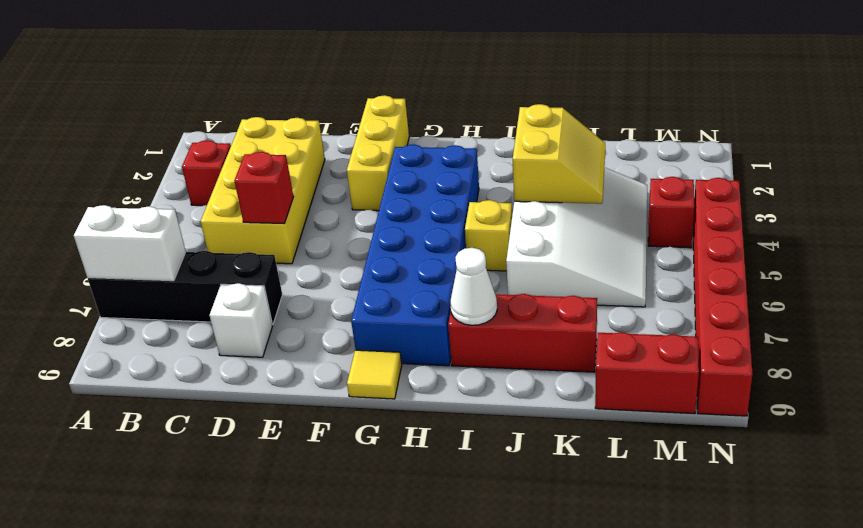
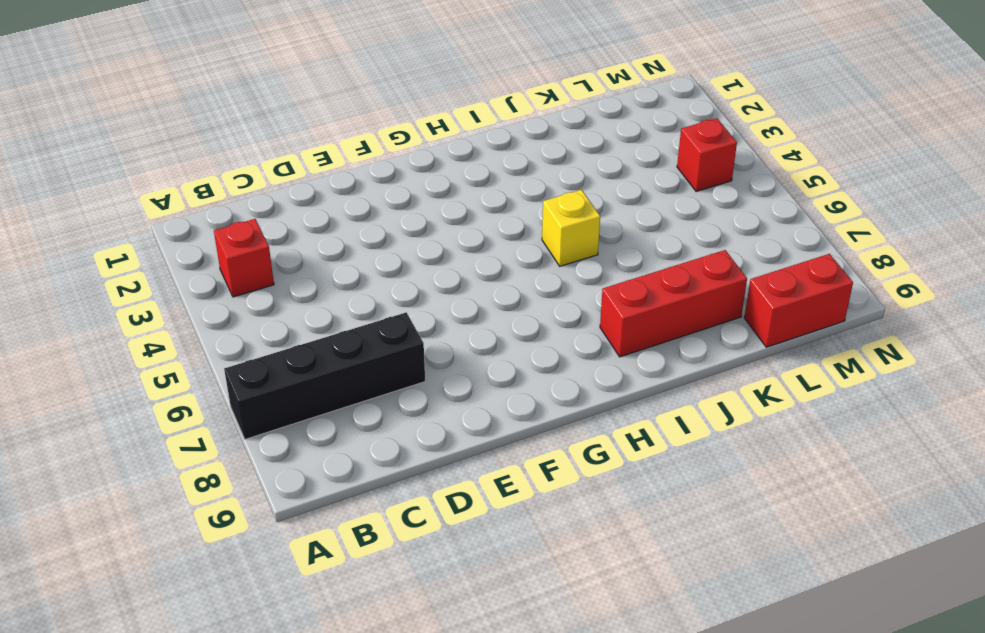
none -> yellow 2x4 brick [201,117,325,264]
none -> white 1x1 brick [210,283,273,357]
none -> yellow 1x3 brick [347,95,409,211]

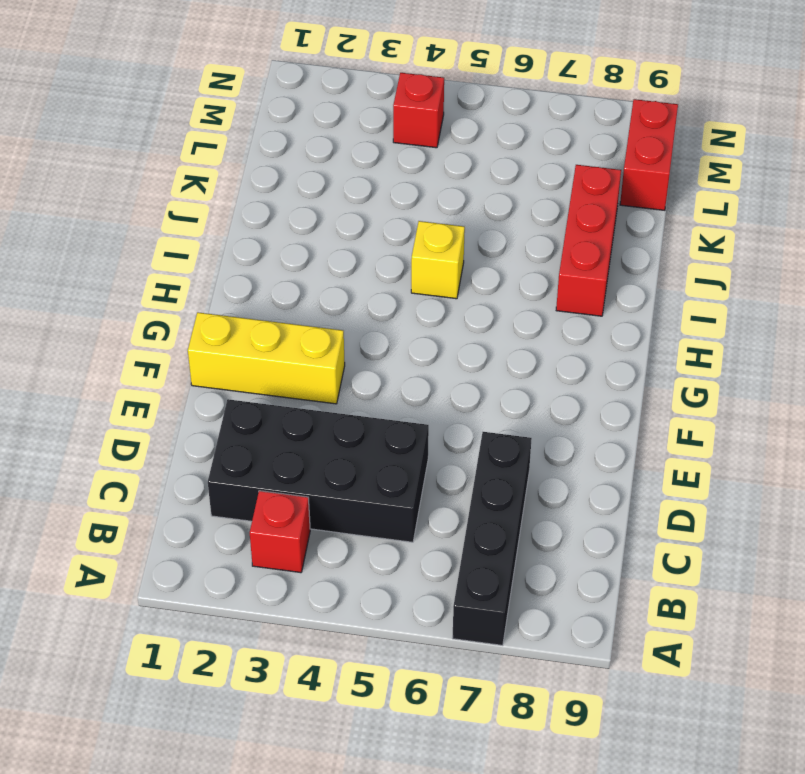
black 2x4 brick [208,399,429,542] -> yellow 2x4 brick [201,117,325,264]
none -> white 1x1 brick [210,283,273,357]
none -> blue 2x6 brick [351,145,479,366]
none -> yellow 1x1 tile [347,350,402,399]

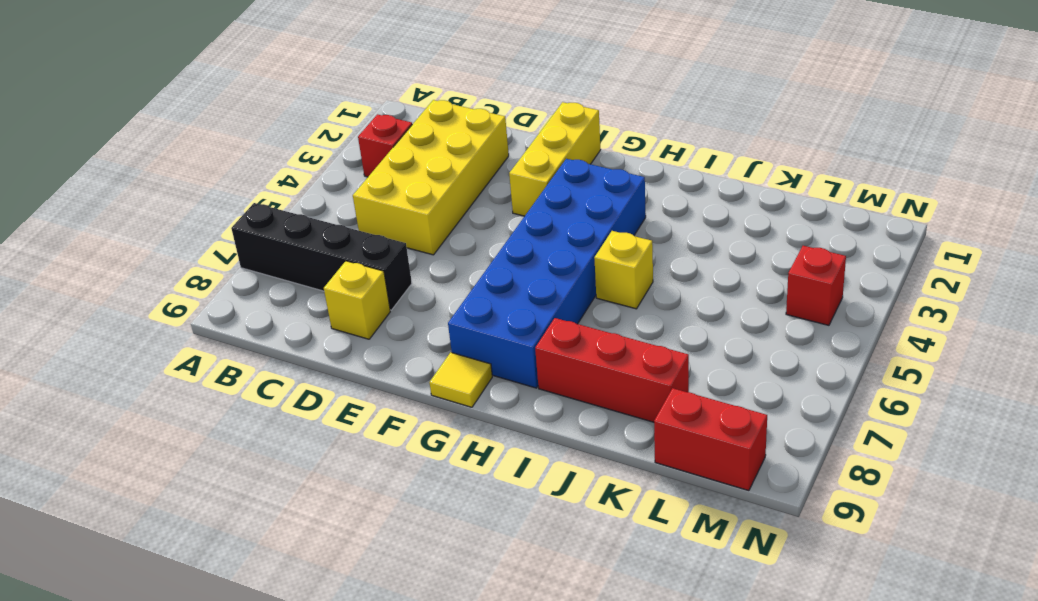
yellow 1x1 brick [324,261,390,339] -> white 1x1 brick [210,283,273,357]
none -> white 3x4 slope [506,167,647,307]
none -> red 1x6 brick [693,178,753,416]
none -> white 1x2 brick [74,205,186,281]

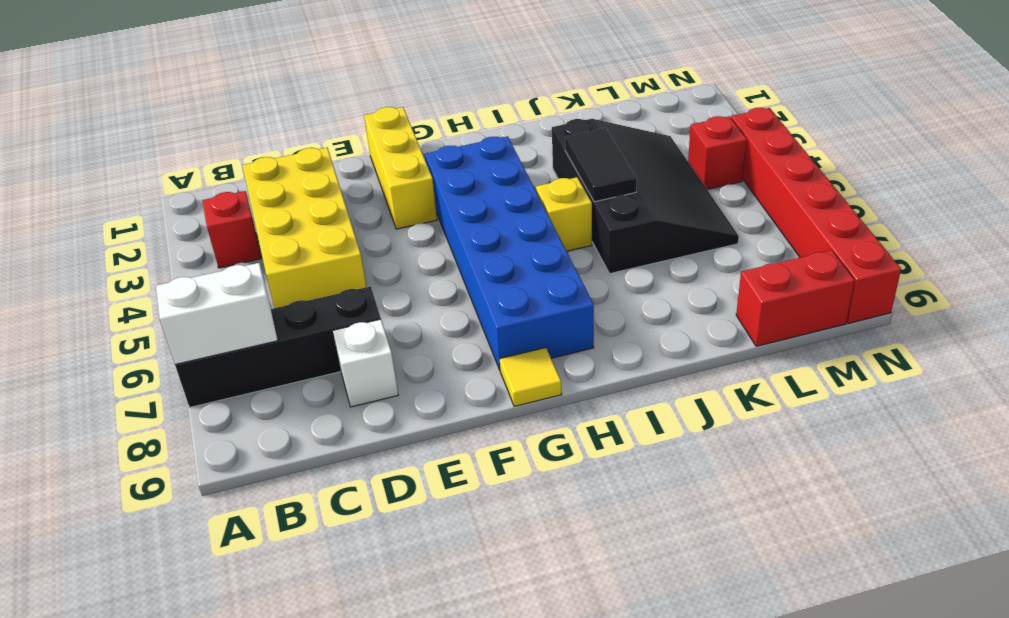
black 3x4 slope [552,119,739,274] -> white 3x4 slope [506,167,647,307]
black 1x2 tile [565,128,637,202] -> yellow 2x2 slope [513,104,605,204]
none -> red 1x3 brick [448,294,597,372]
none -> red 1x1 brick [234,152,293,224]
none -> white 1x1 cone [450,248,497,325]

